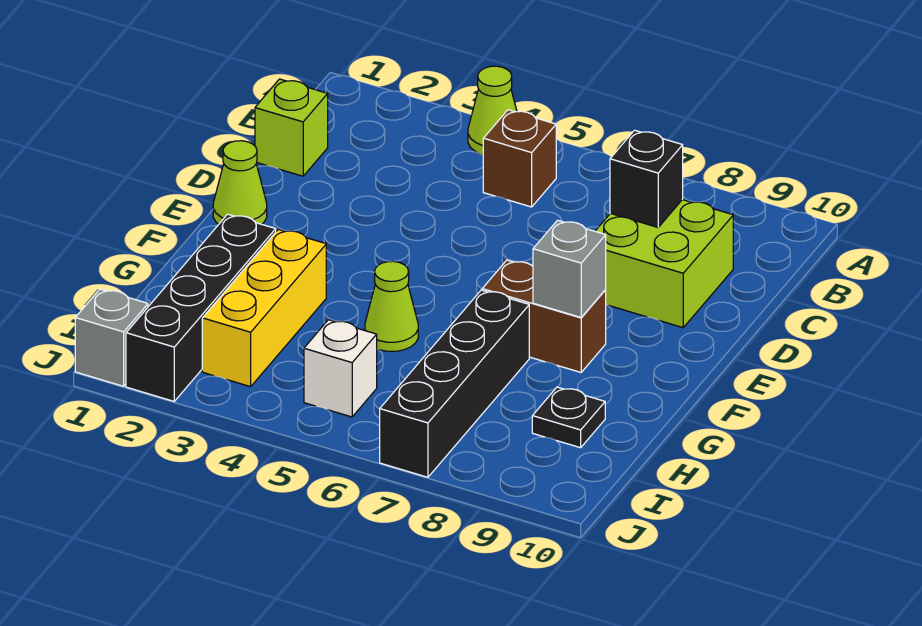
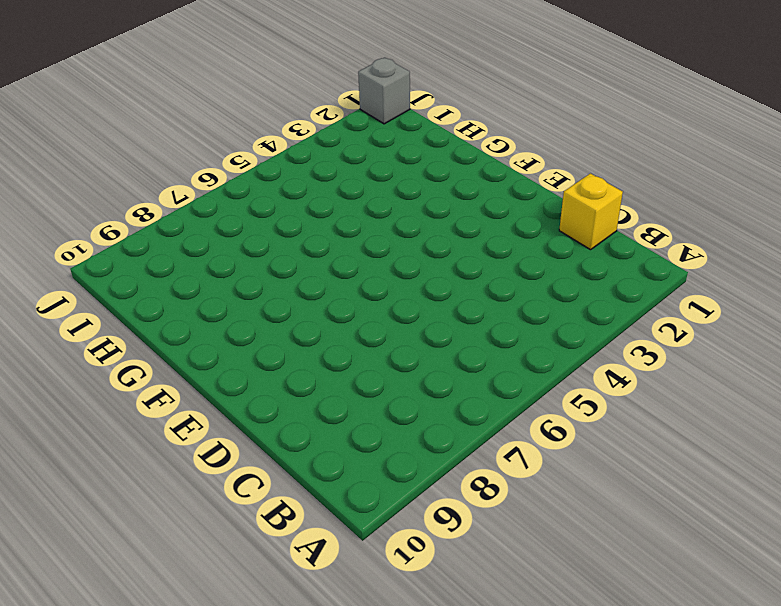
yellow 1x1 brick [559,173,623,250] -> lime 1x1 brick [255,79,328,176]
none -> lime 1x1 cone [468,66,517,155]
none -> brown 1x1 brick [483,110,556,207]
none -> lime 2x2 brick [595,200,733,328]

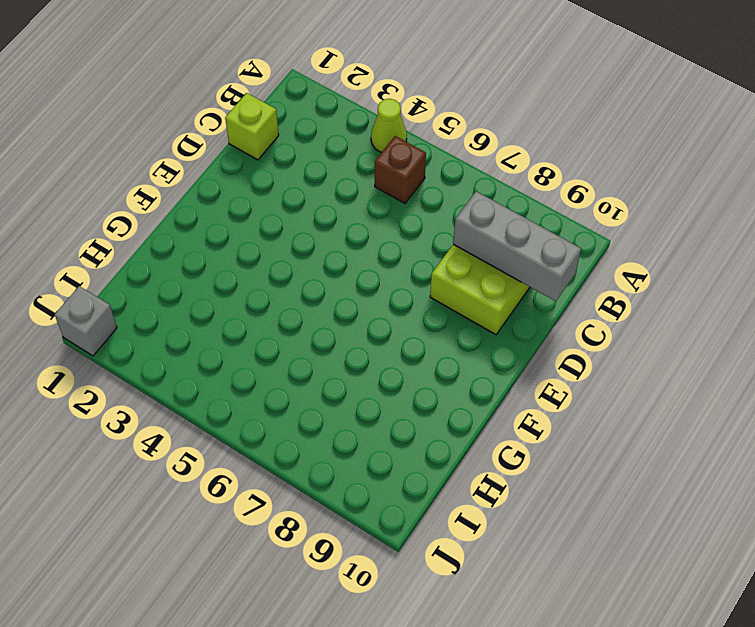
grey 1x3 brick [453,191,581,301] -> black 1x1 brick [610,130,683,227]
none -> lime 1x1 cone [213,141,267,224]
none -> brown 1x2 brick [482,260,606,372]
none -> black 1x4 brick [126,214,276,401]

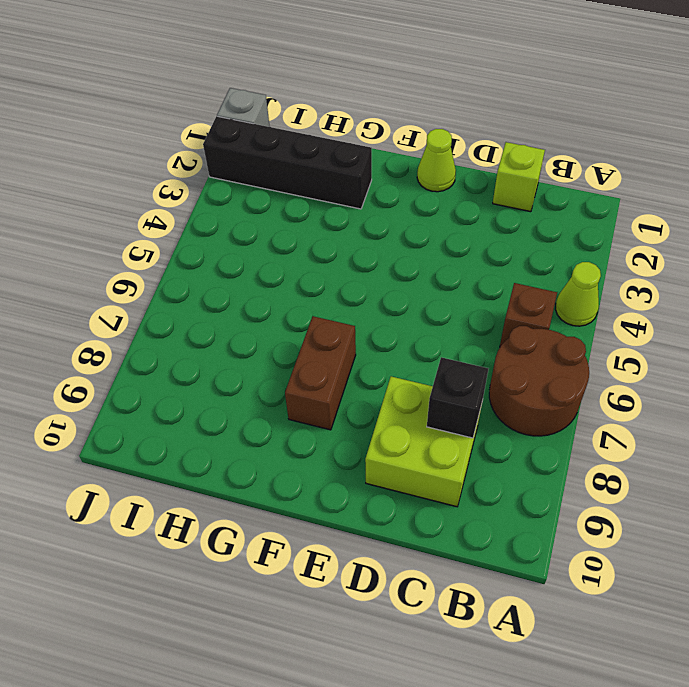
brown 2x2 round brick [489,326,589,436] -> none
none -> yellow 1x3 brick [202,229,326,387]
none -> lime 1x1 cone [365,261,418,351]
none -> black 1x4 brick [380,290,529,477]

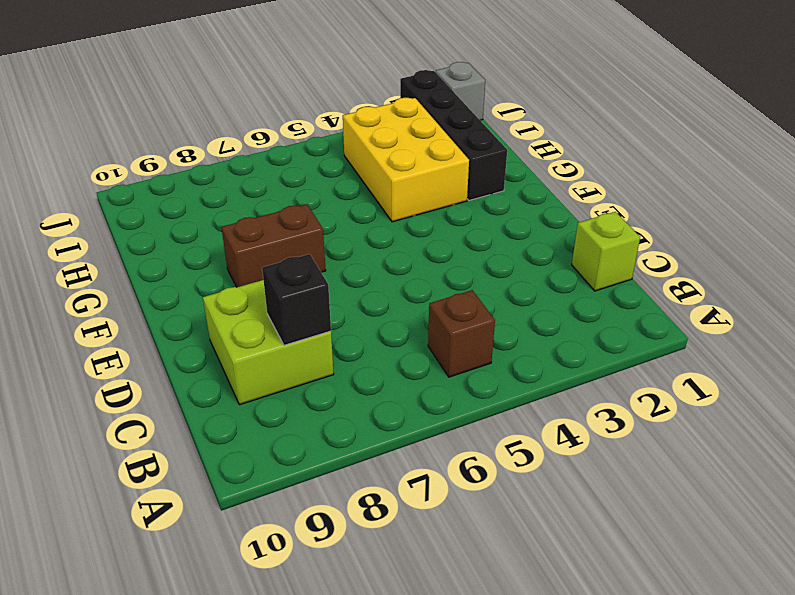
yellow 2x3 brick [343,98,469,222] -> yellow 1x3 brick [202,229,326,387]
none -> lime 1x1 cone [468,66,517,155]
none -> lime 1x1 cone [213,141,267,224]
none -> lime 1x1 cone [365,261,418,351]

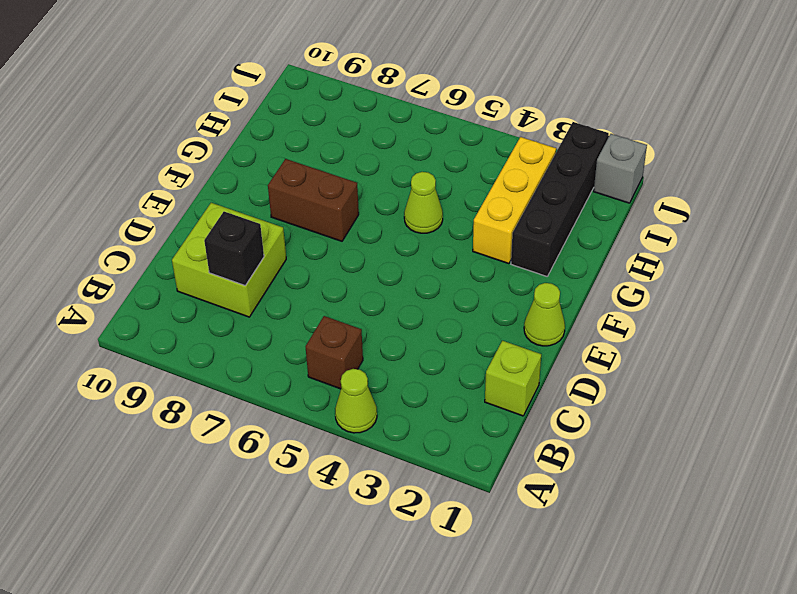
none -> black 1x4 brick [380,290,529,477]
none -> black 1x1 plate [532,387,605,448]
none -> white 1x1 brick [304,320,377,417]

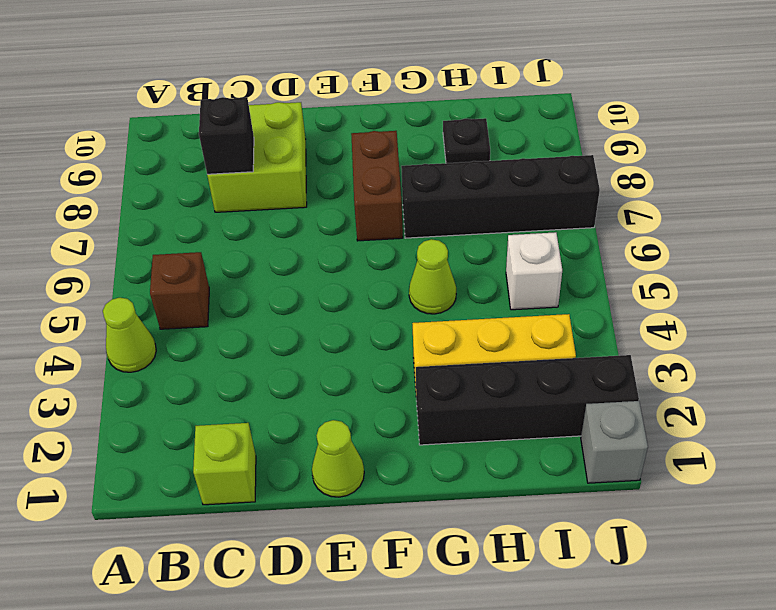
none -> grey 1x1 brick [533,220,606,317]

